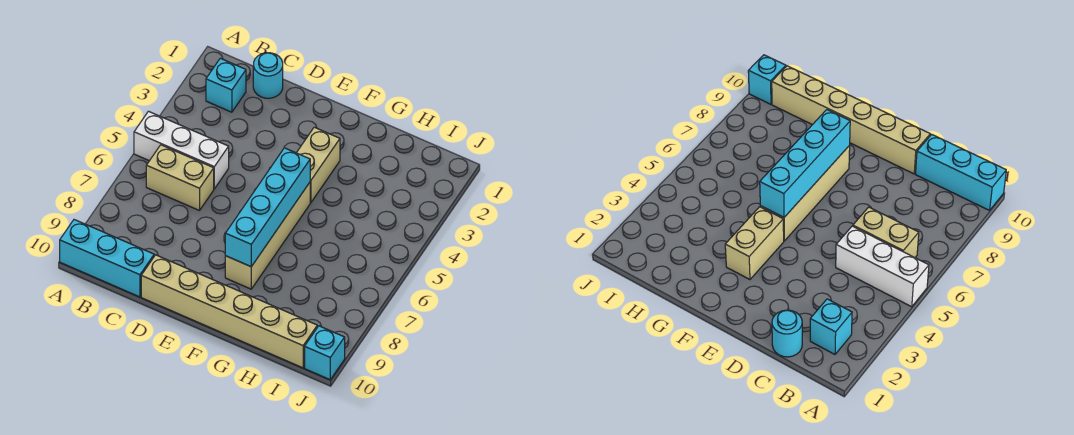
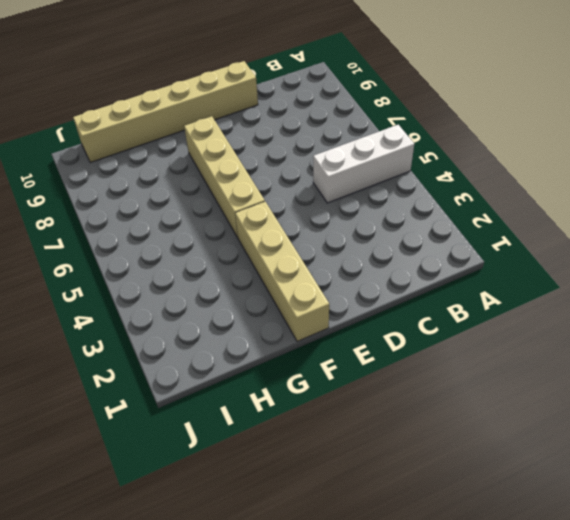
tan 1x4 brick [235,202,329,341] -> tan 1x2 brick [297,127,340,203]
none -> cyan 1x3 brick [60,220,154,297]
none -> cyan 1x1 brick [206,58,246,112]

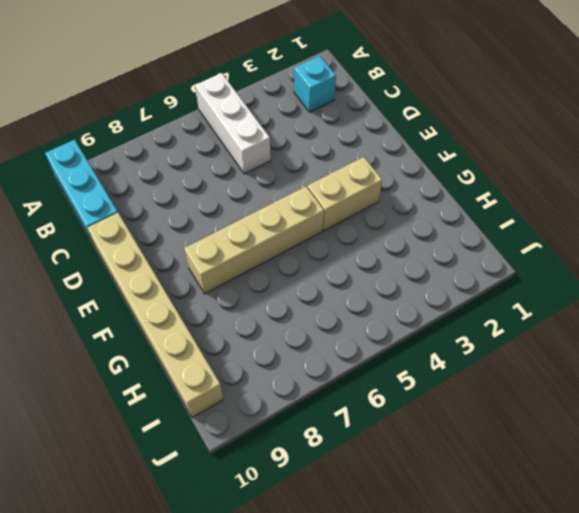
none -> tan 1x2 brick [146,145,214,211]
none -> cyan 1x1 round brick [253,53,283,98]

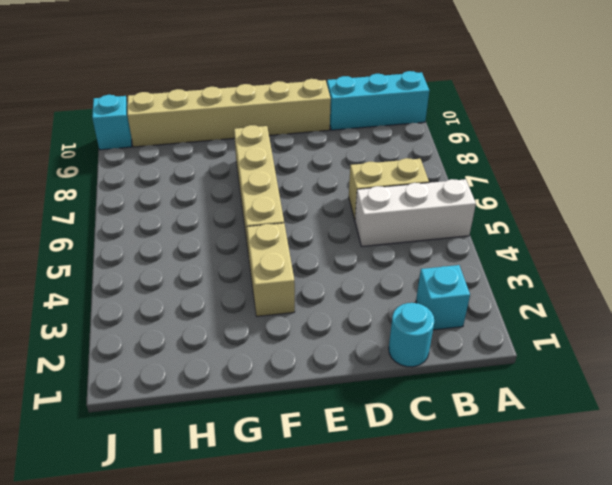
none -> cyan 1x4 brick [225,148,310,267]

